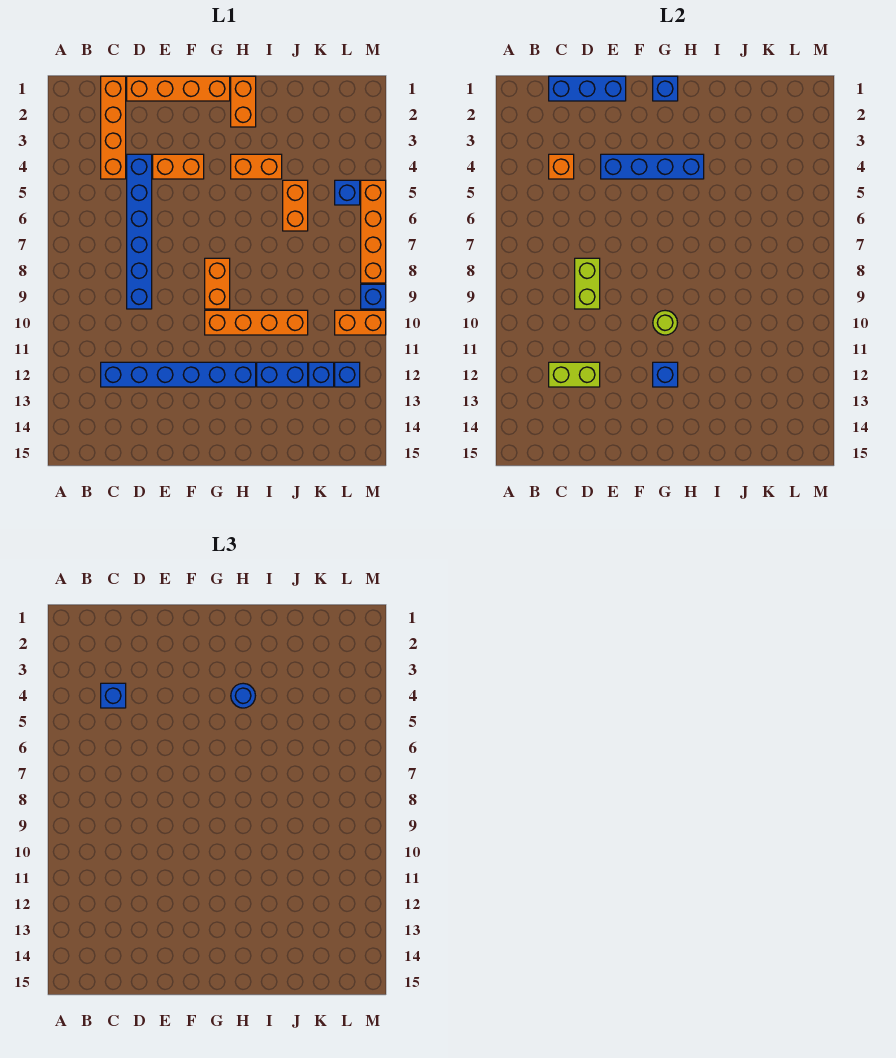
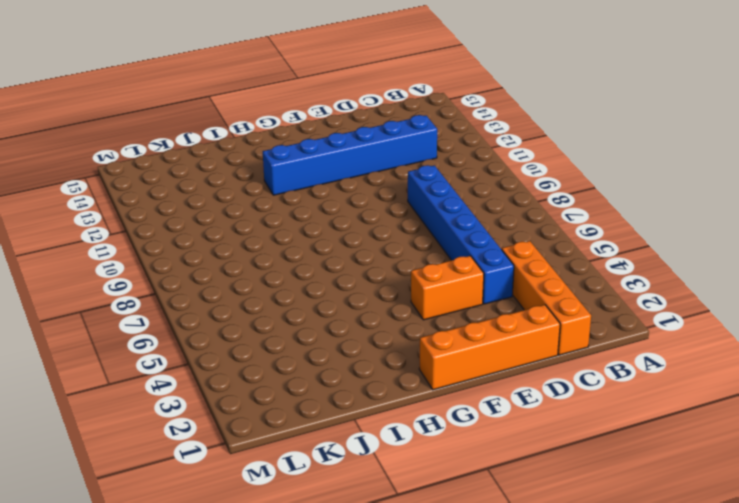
none -> orange 1x2 brick [205,258,230,309]
none -> orange 1x4 brick [205,310,308,335]
none -> orange 1x2 brick [231,76,256,127]

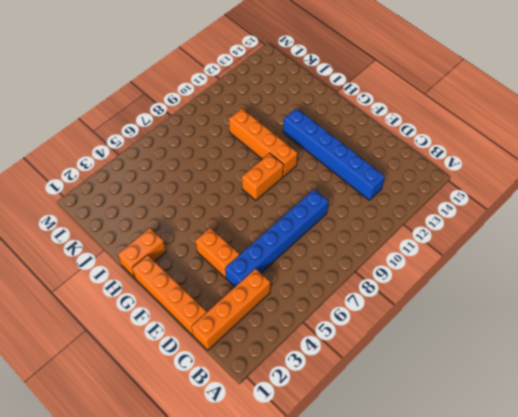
none -> orange 1x2 brick [231,154,282,179]
none -> blue 1x2 brick [257,362,308,387]
none -> orange 1x2 brick [283,180,308,231]

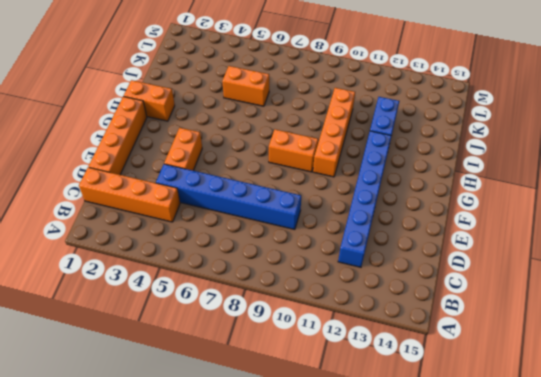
none -> orange 1x2 brick [231,154,282,179]
none -> blue 1x1 brick [309,362,334,387]
none -> blue 1x1 brick [335,180,360,205]

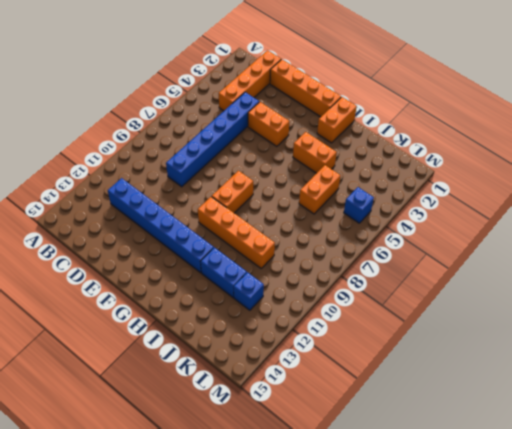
none -> orange 1x2 brick [335,310,386,335]
none -> blue 1x1 brick [335,362,360,387]
none -> orange 1x4 brick [361,180,386,283]

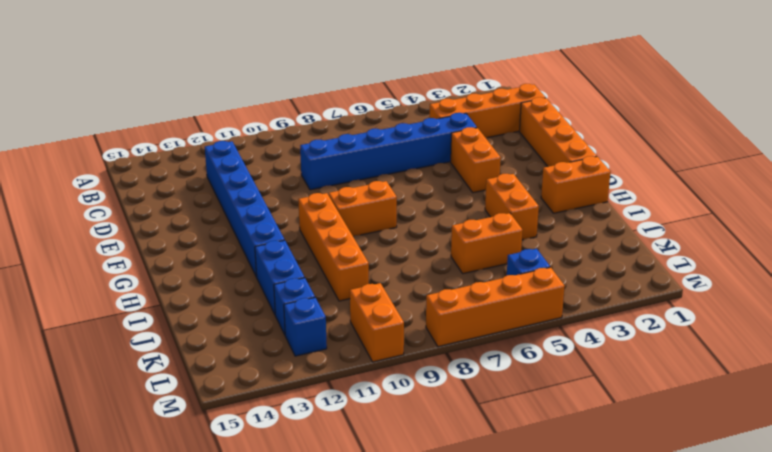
none -> blue 1x1 brick [361,284,386,309]
none -> blue 1x3 brick [549,76,626,101]
none -> orange 1x1 brick [549,154,574,179]

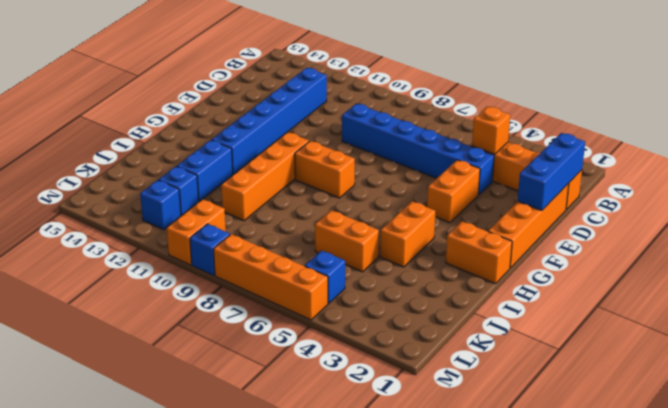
none -> lime 1x2 brick [549,362,600,387]
none -> lime 1x2 brick [575,258,600,309]
none -> blue 1x4 brick [601,154,704,179]

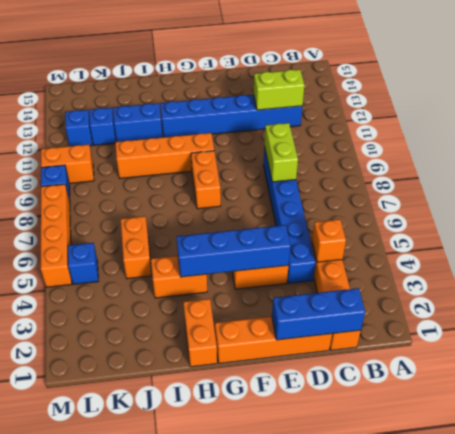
none -> blue 1x1 brick [653,76,678,101]
none -> lime 1x1 round brick [653,310,677,335]
none -> blue 1x1 brick [653,362,678,387]

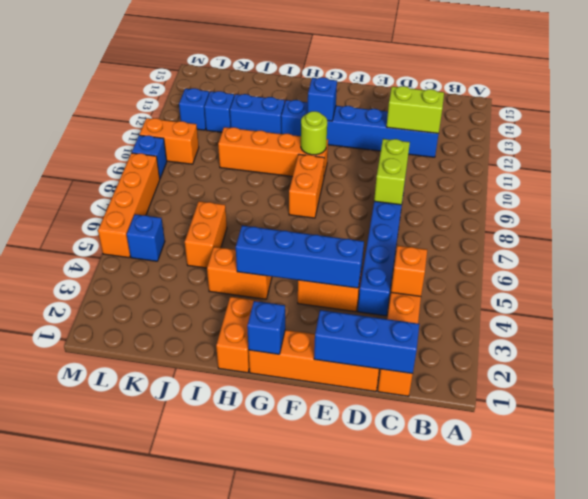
none -> blue 1x1 brick [101,683,126,708]
none -> blue 1x1 round brick [231,683,255,708]

